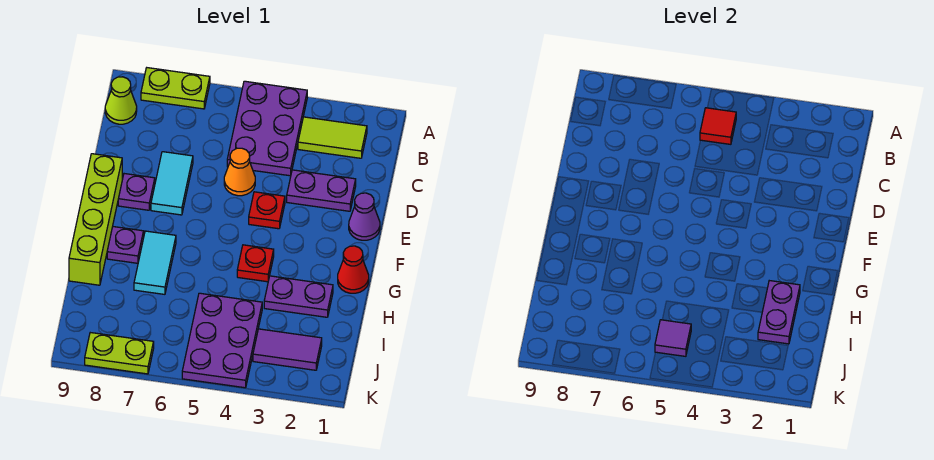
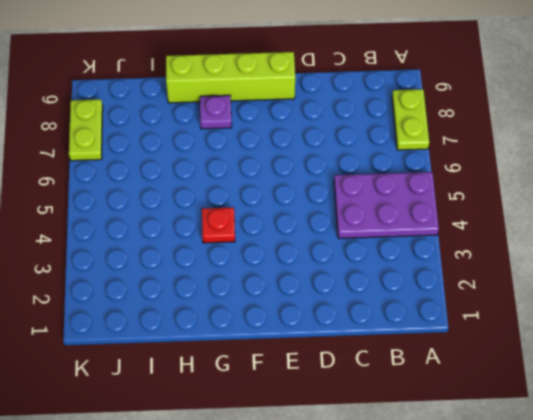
none -> lime 1x2 tile [298,117,367,158]
none -> lime 1x1 cone [105,77,137,124]
none -> purple 1x2 plate [287,170,356,211]

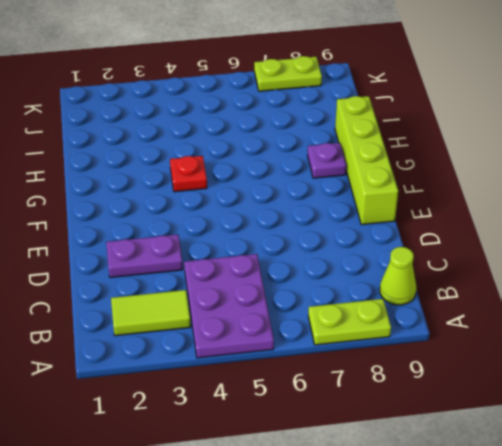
none -> orange 1x1 cone [224,148,255,196]
none -> cyan 1x2 tile [151,152,193,215]
none -> purple 1x1 cone [349,193,380,240]

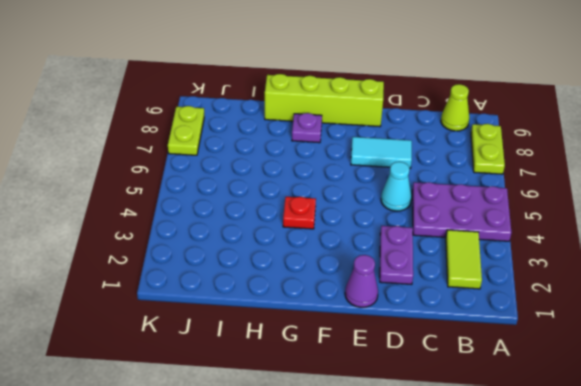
cyan 1x1 cone [381,162,412,211] -> orange 1x1 cone [224,148,255,196]
none -> red 1x1 plate [249,192,285,229]
none -> purple 1x1 plate [118,174,155,210]
none -> red 1x1 cone [338,246,369,293]

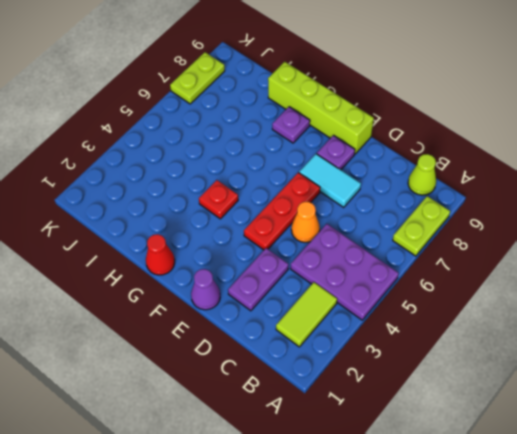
red 1x3 plate [244,173,320,250] -> red 1x1 plate [249,192,285,229]
none -> cyan 1x2 tile [134,231,176,294]
none -> purple 1x2 plate [264,276,333,317]
none -> purple 2x3 plate [182,293,262,388]

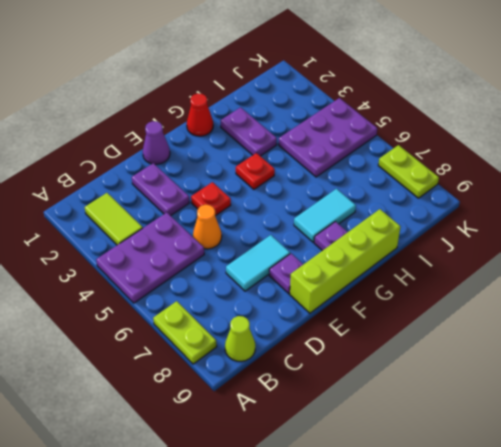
none -> purple 1x2 tile [253,329,322,370]
none -> red 1x1 tile [700,108,736,144]
none -> purple 1x2 plate [758,281,800,344]

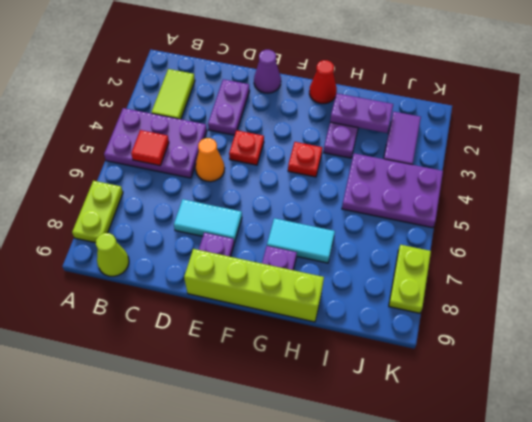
none -> purple 1x1 tile [655,320,691,356]

